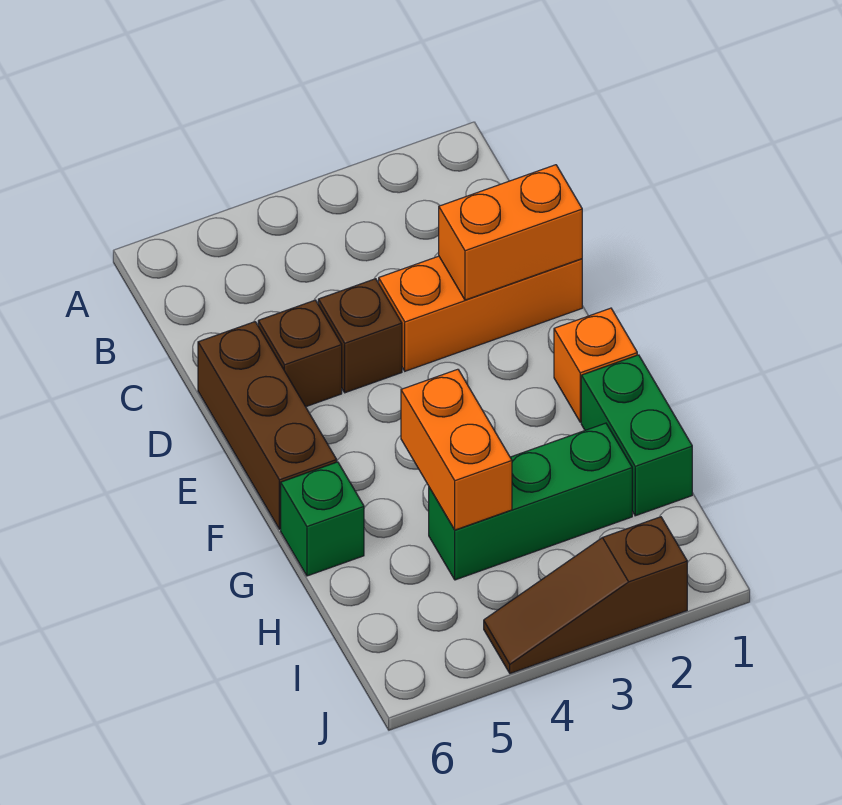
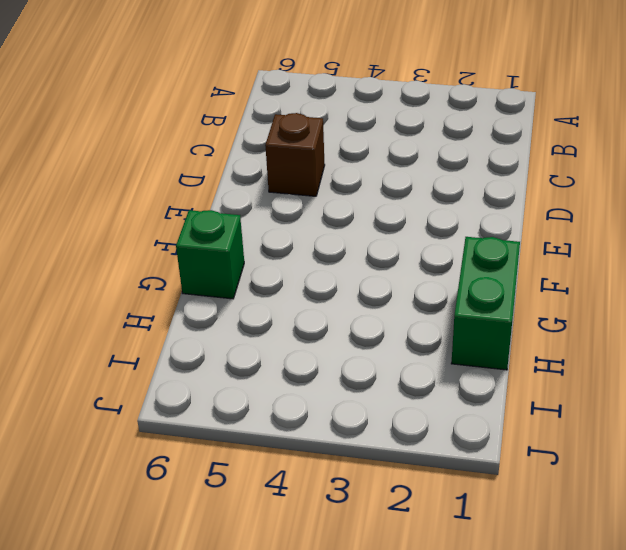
none -> orange 1x3 brick [379,256,582,371]
none -> brown 1x1 brick [318,279,402,393]

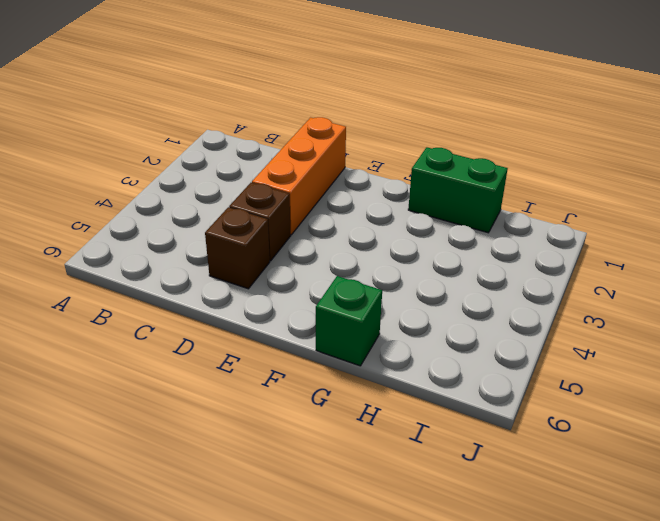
none -> brown 1x3 brick [198,322,337,529]
none -> orange 1x1 brick [554,308,637,422]

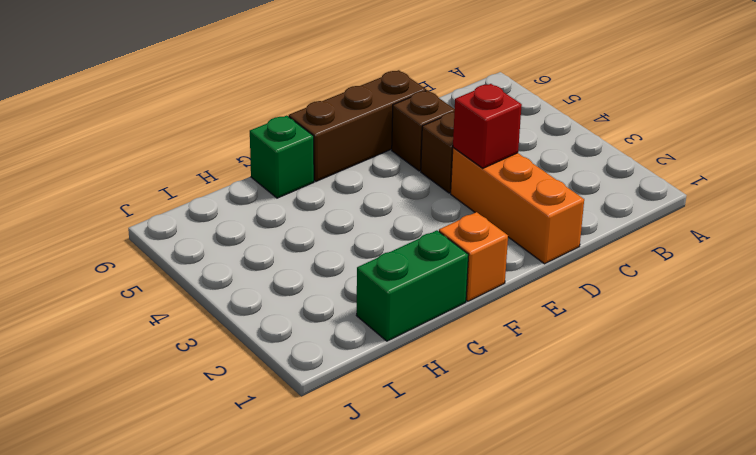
red 1x1 brick [453,84,522,168] -> none
none -> green 1x3 brick [429,423,632,580]
none -> brown 1x3 slope [484,517,687,673]

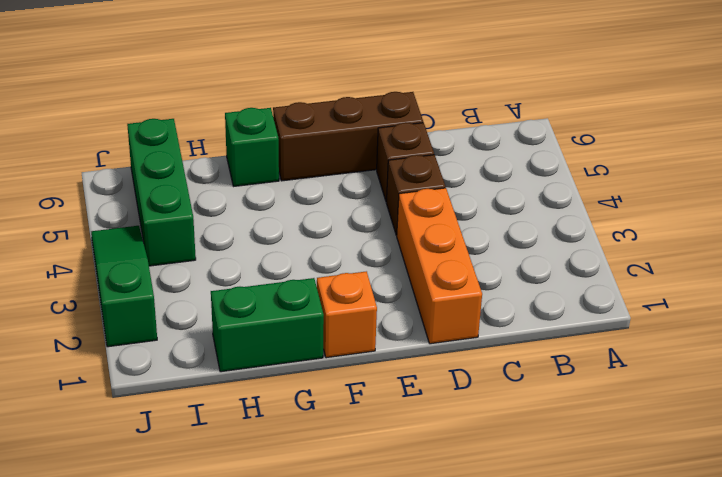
green 1x3 brick [127,119,196,266] -> green 1x3 brick moved to [429,423,632,580]
green 1x3 slope [91,226,157,347] -> brown 1x3 slope [484,517,687,673]
none -> orange 1x2 brick [439,165,582,300]
none -> orange 1x2 brick [401,369,512,530]

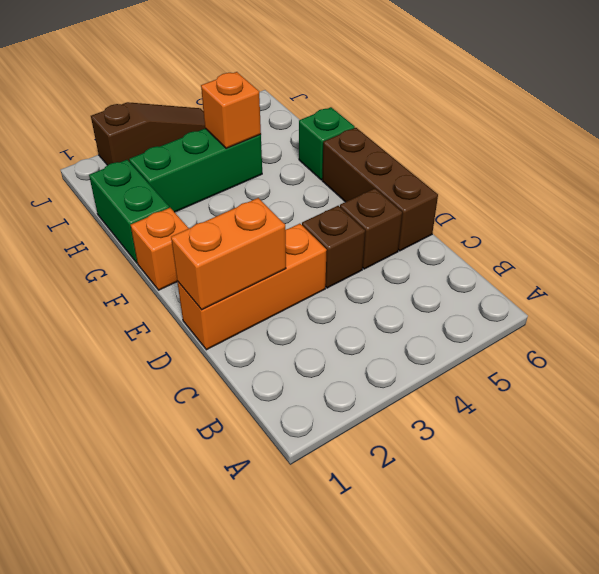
orange 1x1 brick [201,72,261,148] -> orange 1x2 brick [401,369,512,530]

